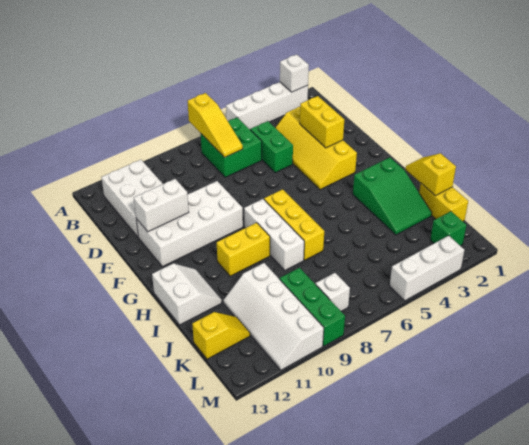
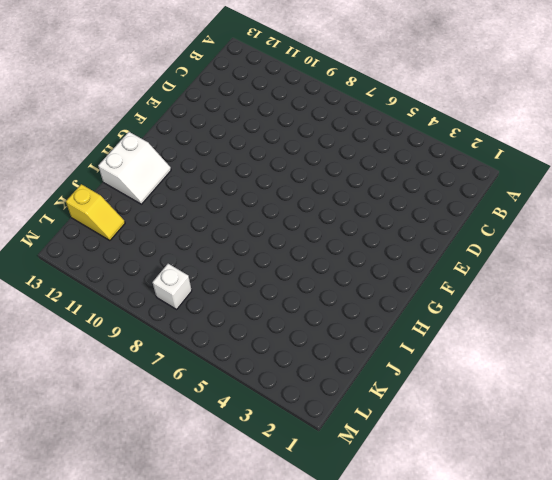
none -> white 1x4 brick [226,82,308,129]
none -> green 2x2 brick [201,117,262,177]
none -> white 2x3 brick [101,160,163,237]

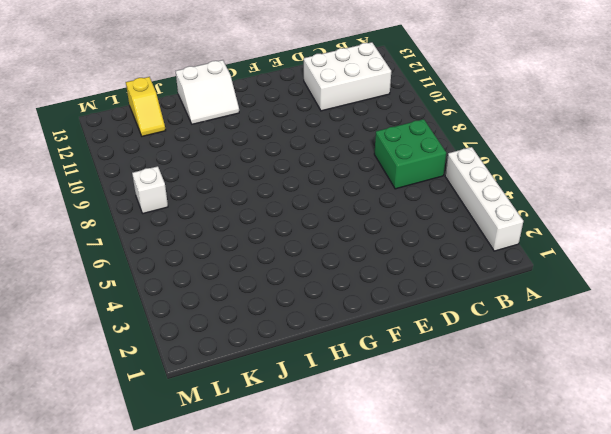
none -> yellow 2x4 slope [276,107,357,190]
none -> green 1x2 brick [250,121,293,173]
none -> white 2x4 brick [136,181,243,267]

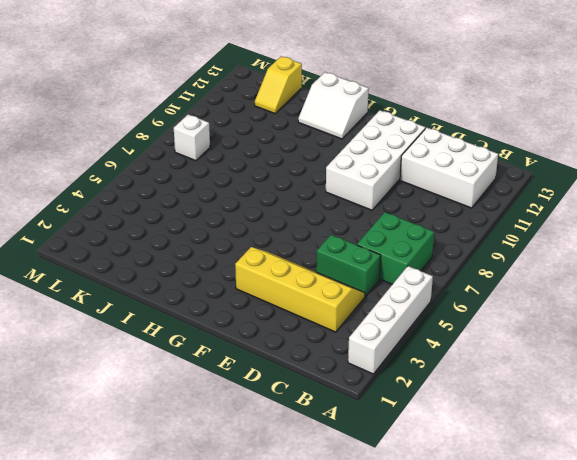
none -> yellow 1x3 brick [264,189,324,260]
none -> white 1x3 brick [244,199,304,270]
none -> green 2x3 slope [353,158,432,235]

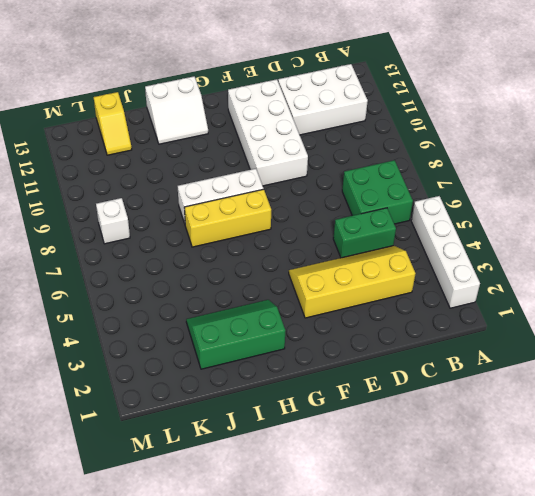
green 2x3 slope [186,300,285,369] -> green 2x3 slope turned to [353,158,432,235]
none -> yellow 1x2 brick [217,223,270,276]
none -> yellow 1x2 brick [419,184,468,221]
none -> white 2x4 slope [223,263,324,370]

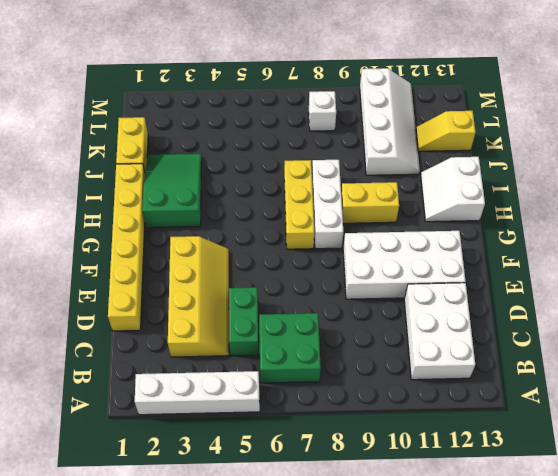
yellow 1x6 brick [108,164,145,331] -> none
none -> green 1x3 brick [280,268,345,346]
none -> green 1x1 brick [430,211,466,246]
none -> white 1x3 brick [390,236,464,301]

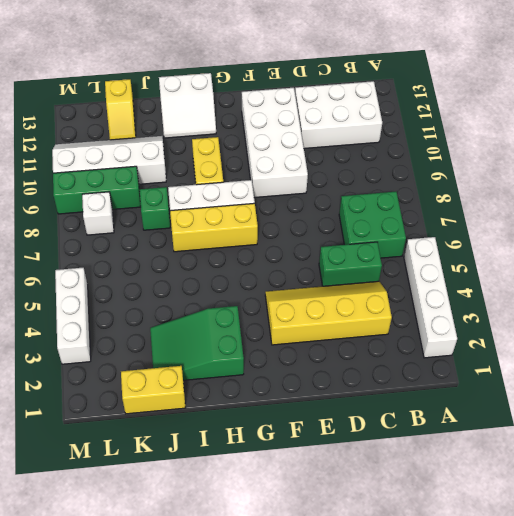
green 1x1 brick [140,187,170,230] -> green 1x1 brick moved to [430,211,466,246]
none -> white 1x1 brick [280,54,309,92]
none -> yellow 1x3 slope [188,93,243,157]
none -> yellow 1x2 brick [300,96,344,148]

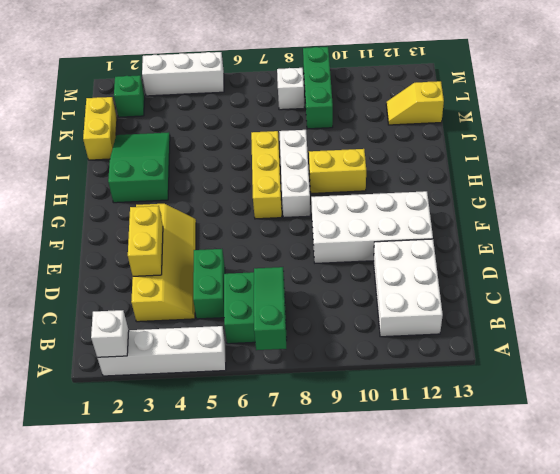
green 1x3 slope [254,267,286,350] -> yellow 1x3 slope [188,93,243,157]
none -> white 2x2 slope [152,263,222,325]
none -> white 2x4 slope [223,263,324,370]
none -> white 1x2 brick [134,179,189,232]

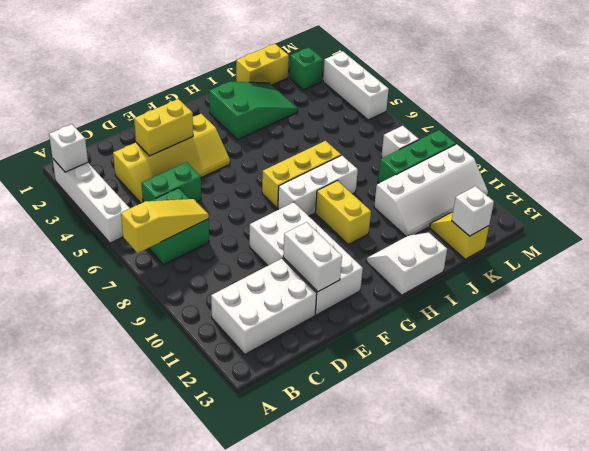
white 1x1 brick [452,186,494,236] -> none
none -> yellow 1x2 slope [406,153,456,196]

